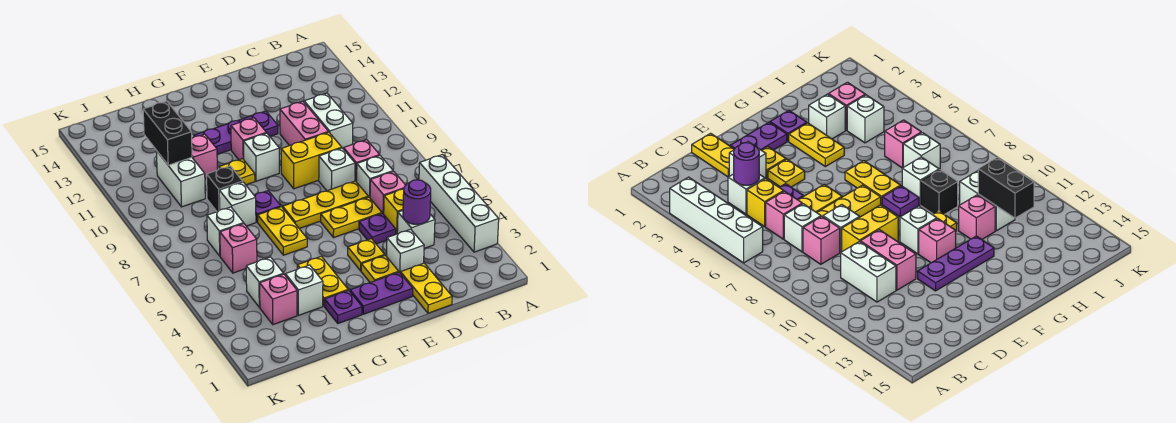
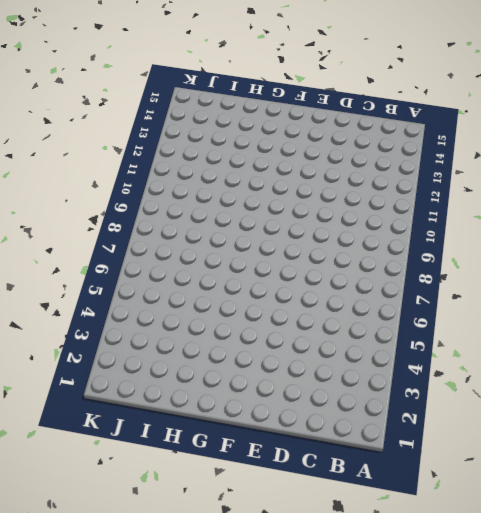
none -> white 1x4 brick [419,155,499,252]
none -> white 1x1 brick [397,211,435,248]
none -> yellow 1x1 brick [384,189,404,234]
none -> pink 1x1 brick [370,171,405,214]

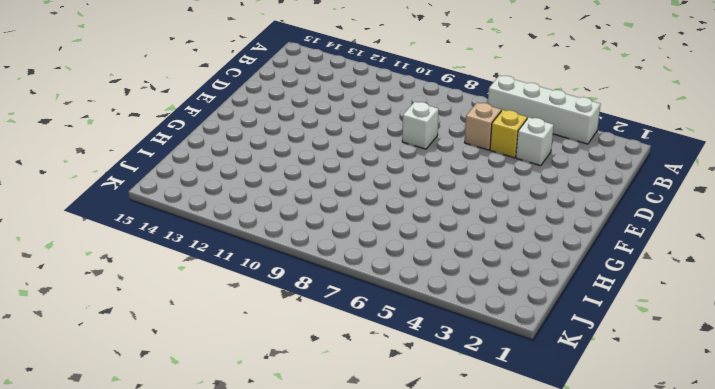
tan 1x1 brick [465,102,501,150] -> pink 1x1 brick [370,171,405,214]
none -> white 1x1 brick [357,156,393,198]
none -> pink 1x1 brick [344,140,380,182]
none -> white 1x2 brick [304,93,353,149]
none -> yellow 1x2 plate [400,263,452,313]

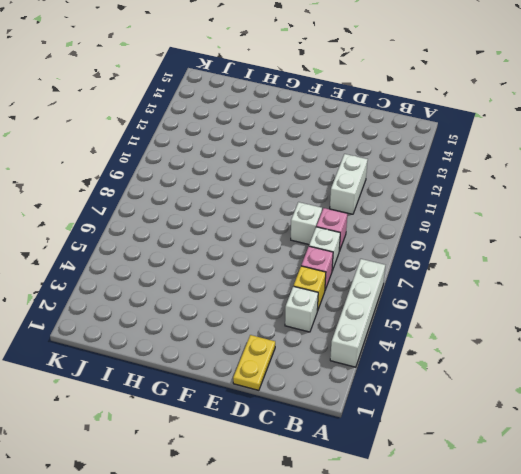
none -> white 1x1 brick [387,229,424,272]
none -> purple 1x1 plate [359,213,396,244]
none -> yellow 1x2 plate [321,197,382,238]
none -> yellow 1x3 plate [283,181,368,229]

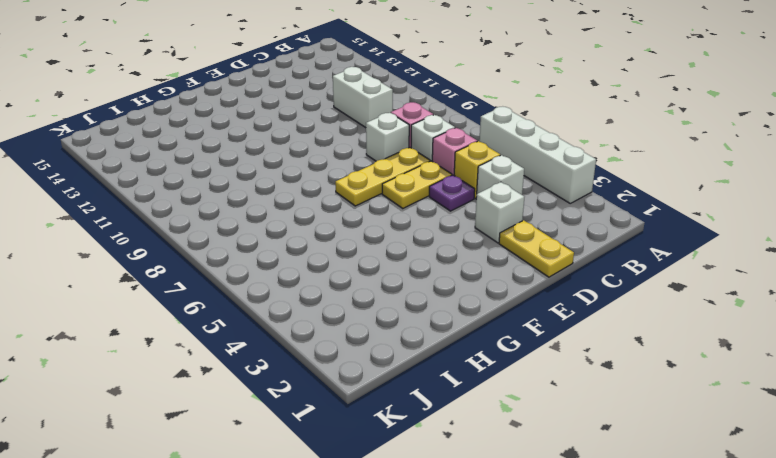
none -> yellow 1x2 brick [281,132,342,189]
none -> pink 1x2 brick [280,101,328,146]
none -> purple 1x2 plate [350,272,413,314]
none -> yellow 1x1 plate [361,255,399,282]

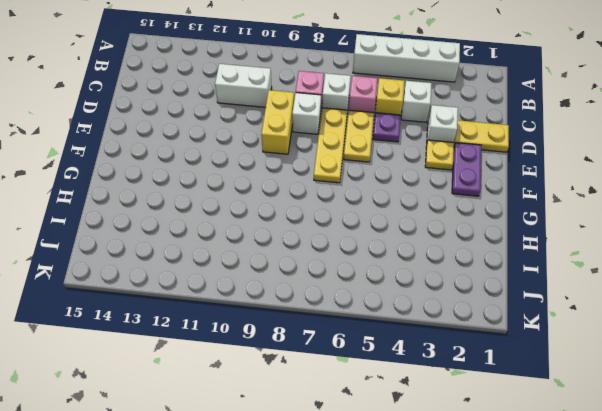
none -> pink 1x2 brick [280,101,328,146]
none -> yellow 1x1 plate [348,239,385,271]
none -> purple 1x3 plate [194,111,278,154]
none -> white 1x1 brick [243,133,279,181]

